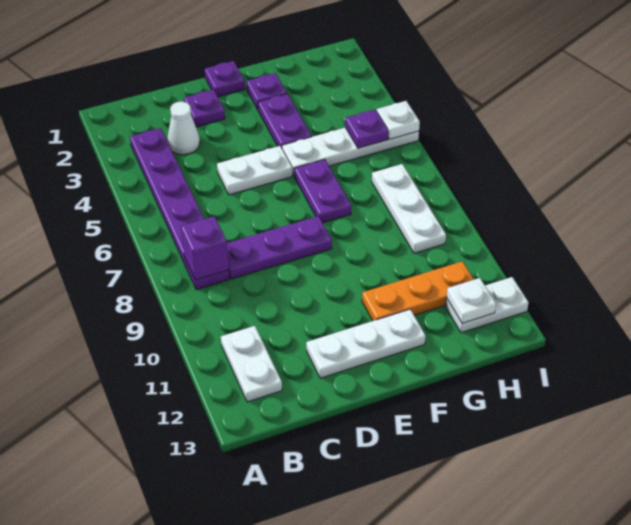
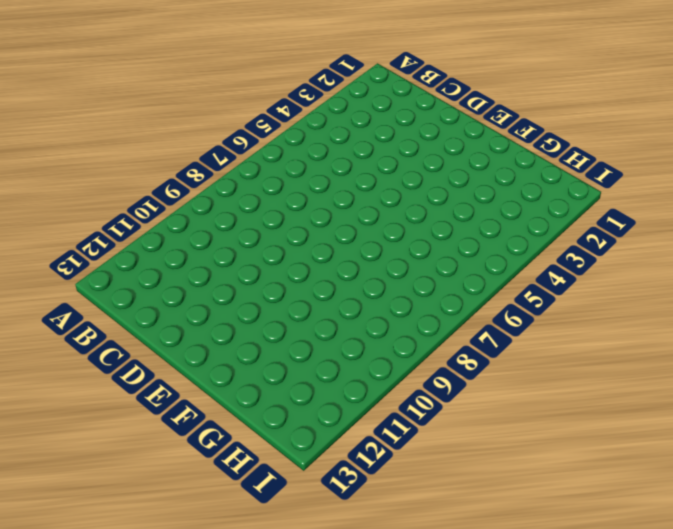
none -> purple 1x6 plate [130,128,229,290]
none -> white 1x2 plate [221,326,282,402]
none -> white 1x1 cone [167,102,200,155]

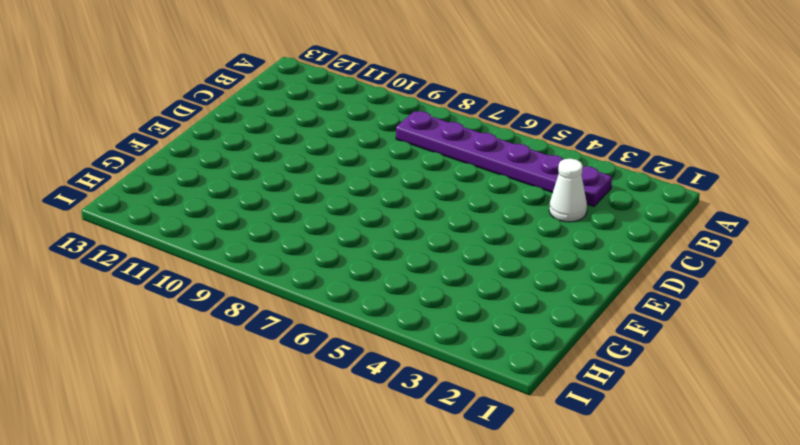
none -> white 1x2 plate [221,326,282,402]
none -> purple 1x3 plate [227,216,332,279]
none -> purple 1x1 plate [184,90,225,127]

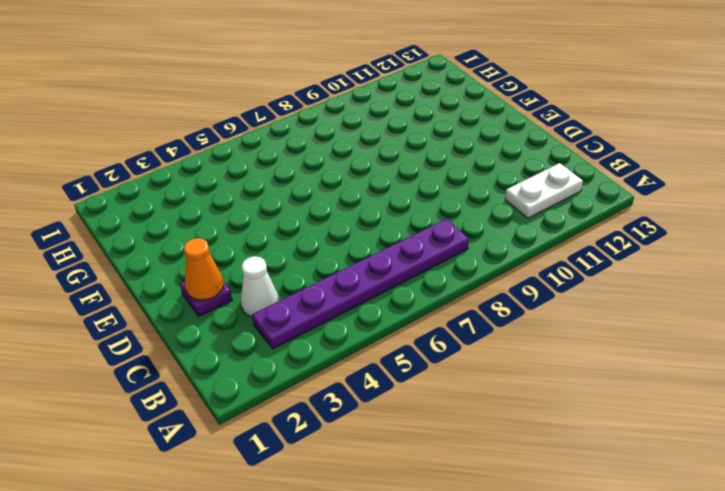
orange 1x1 cone [184,238,223,300] -> none
none -> purple 1x3 plate [227,216,332,279]
none -> white 1x2 plate [217,146,292,195]
none -> white 1x3 plate [306,309,425,378]

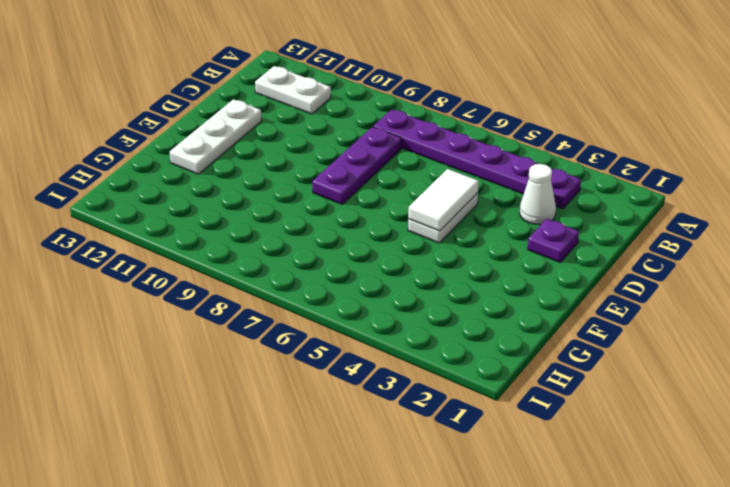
white 1x2 tile [408,169,479,231] -> none
none -> purple 1x1 plate [205,61,245,97]
none -> purple 1x1 plate [246,73,287,109]
none -> purple 1x2 plate [258,94,312,148]

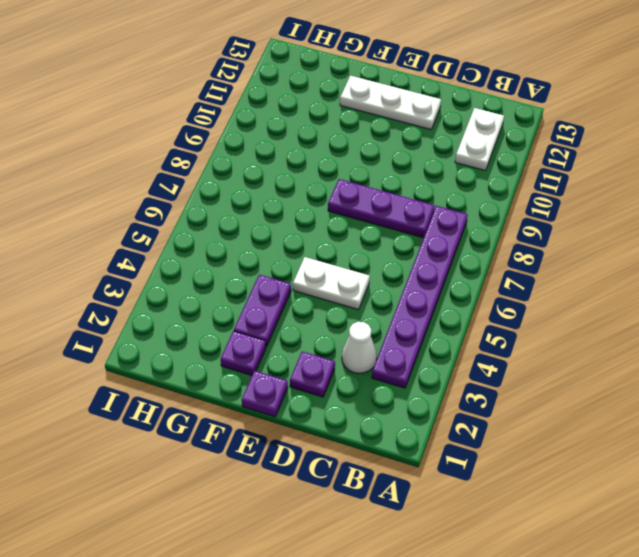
none -> white 1x4 plate [282,128,419,175]
none -> purple 1x2 plate [294,159,351,223]
none -> orange 1x3 plate [362,261,474,321]

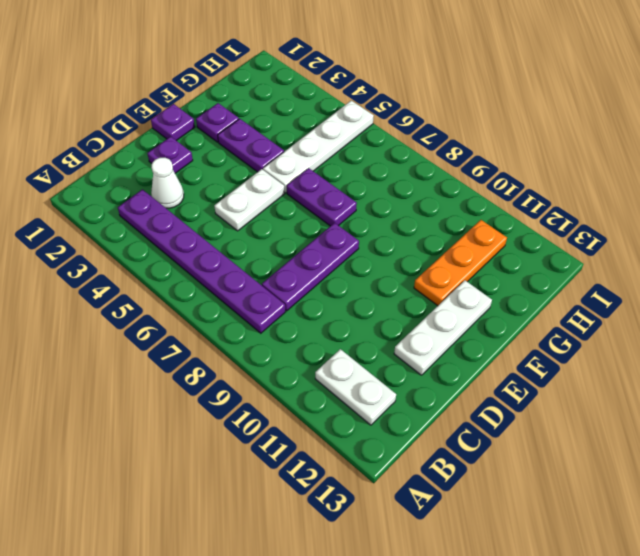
none -> white 1x3 plate [372,164,446,253]
none -> white 1x2 plate [446,277,529,333]
none -> purple 1x1 brick [181,216,229,280]

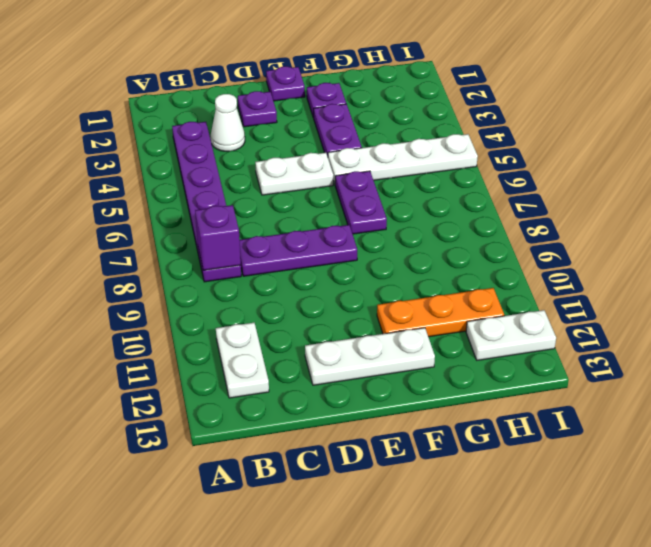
none -> white 1x3 plate [372,164,446,253]
none -> purple 1x1 plate [345,109,388,148]
none -> white 1x1 plate [447,278,496,323]

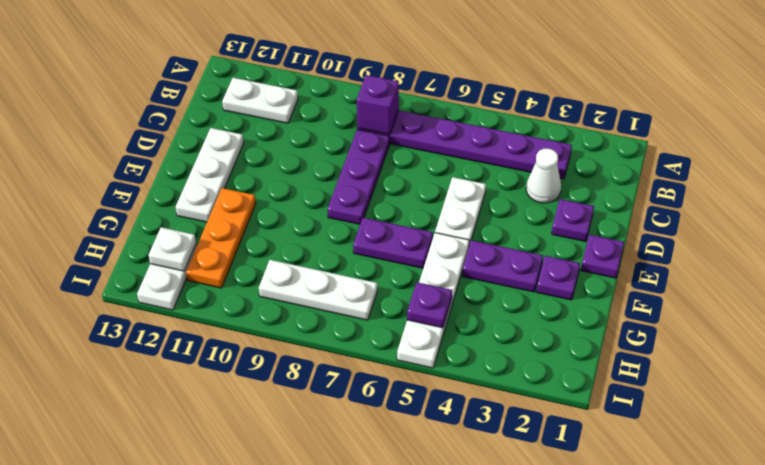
none -> white 1x1 plate [377,101,420,139]

